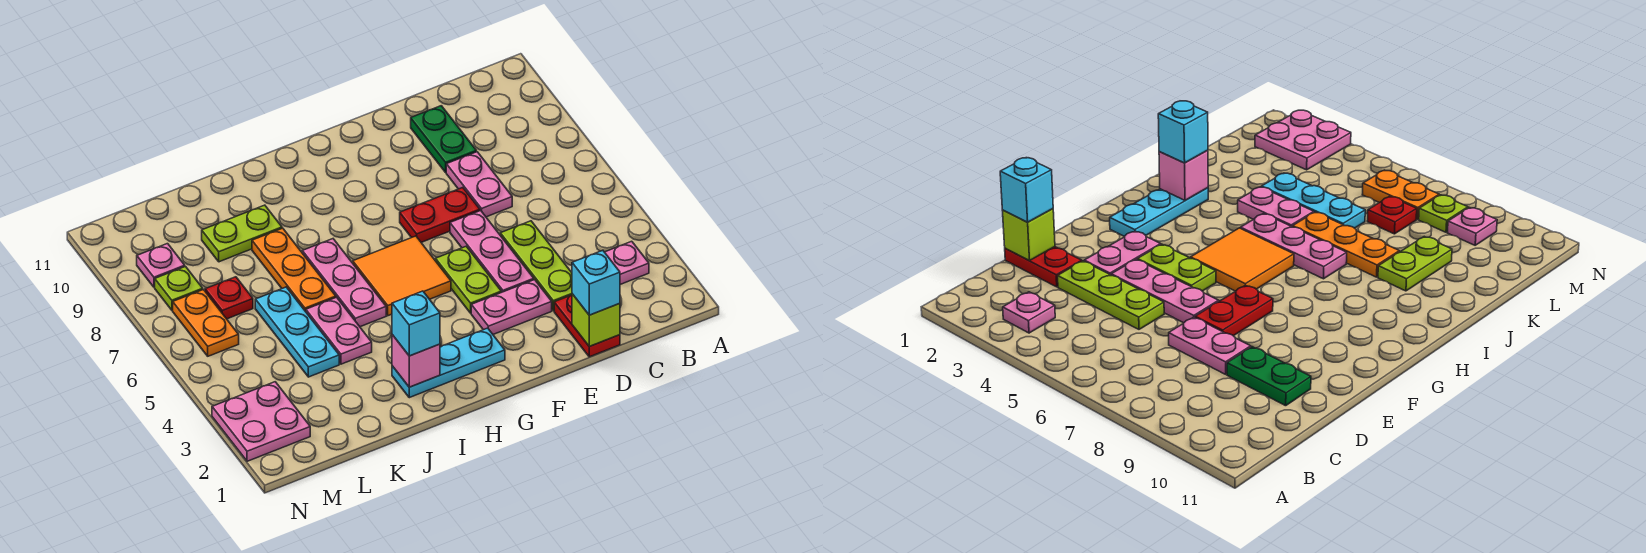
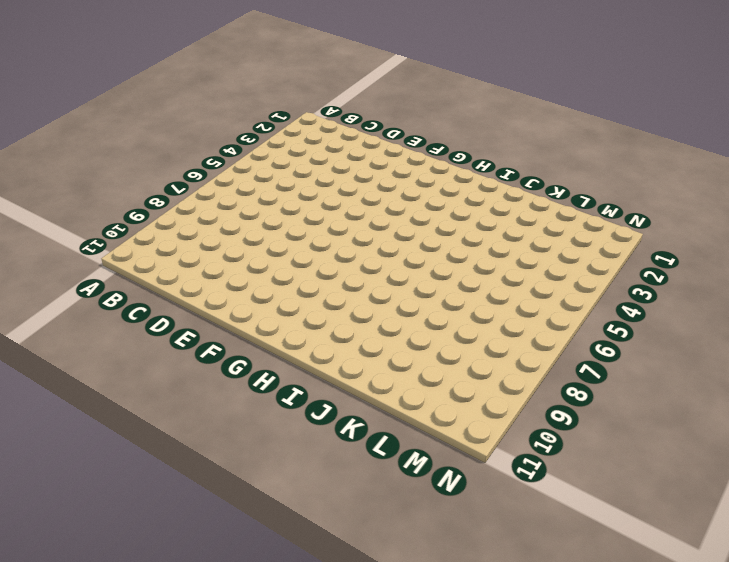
none -> pink 1x1 plate [605,241,649,284]
none -> red 1x2 plate [554,295,620,357]
none -> lime 1x3 plate [500,221,572,311]

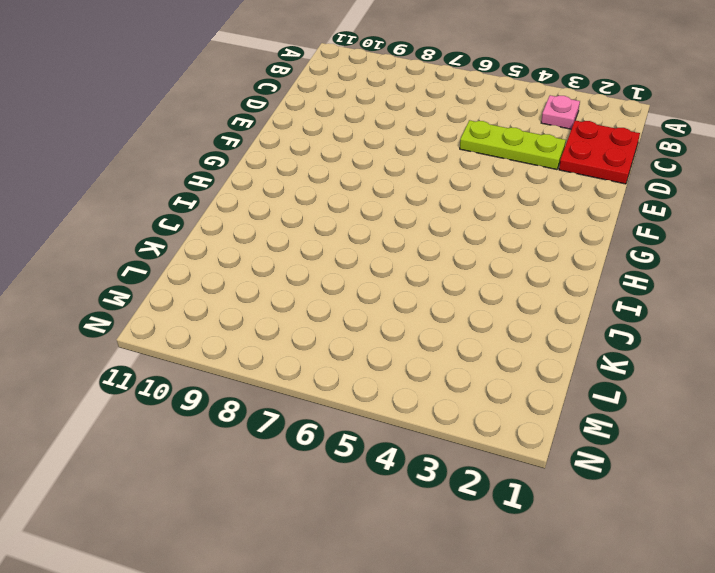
red 2x2 plate [559,120,640,184] -> red 1x2 plate [554,295,620,357]
none -> pink 1x2 plate [446,152,512,217]
none -> green 1x2 plate [411,106,476,172]
none -> pink 1x2 plate [471,280,552,334]

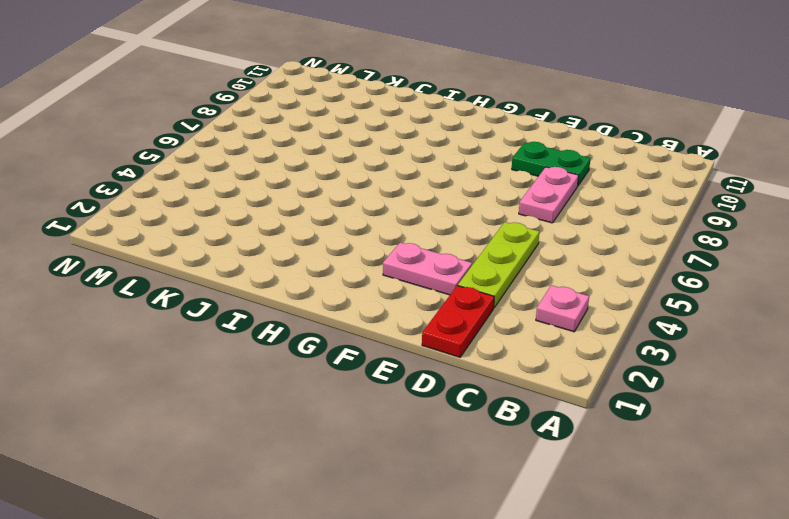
green 1x2 plate [512,142,591,185] -> green 1x2 plate turned to [411,106,476,172]
none -> pink 1x3 plate [450,211,534,292]
none -> red 1x2 plate [400,188,480,242]
none -> lime 1x2 plate [435,246,501,313]

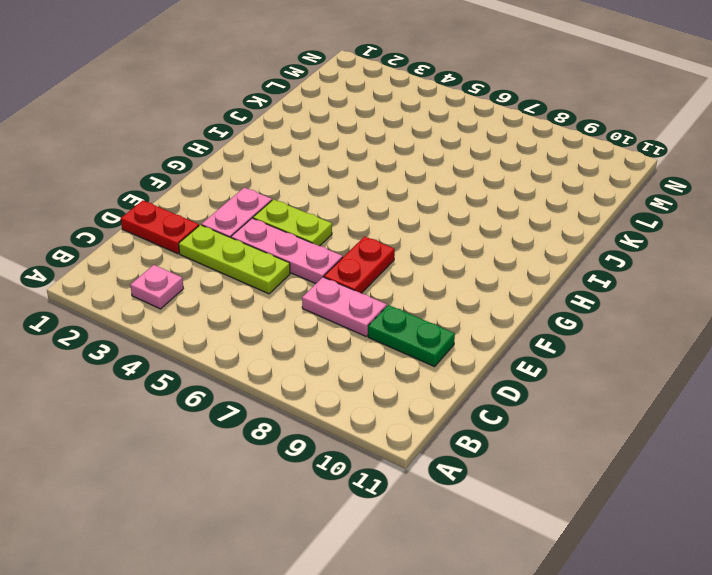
none -> cyan 1x3 plate [392,328,505,398]
none -> orange 2x2 tile [353,236,451,316]
none -> pink 1x3 plate [302,239,386,327]

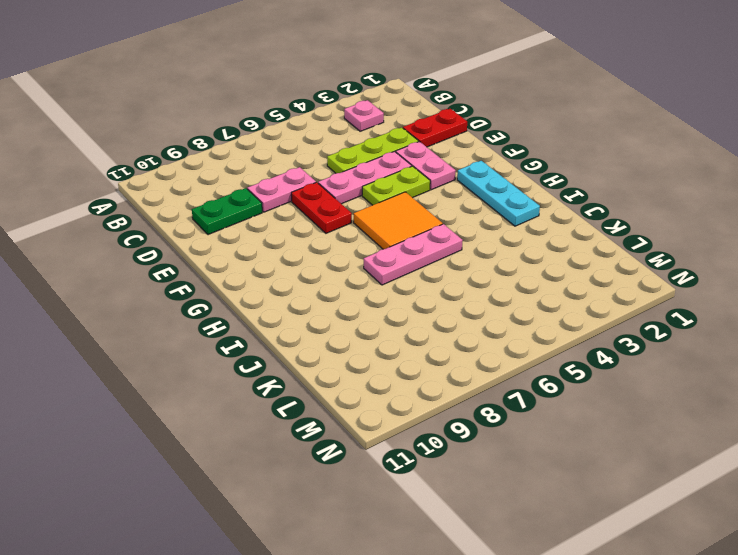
none -> pink 1x2 plate [306,297,372,364]
none -> orange 1x3 plate [252,228,336,312]
none -> lime 1x2 plate [202,205,282,262]

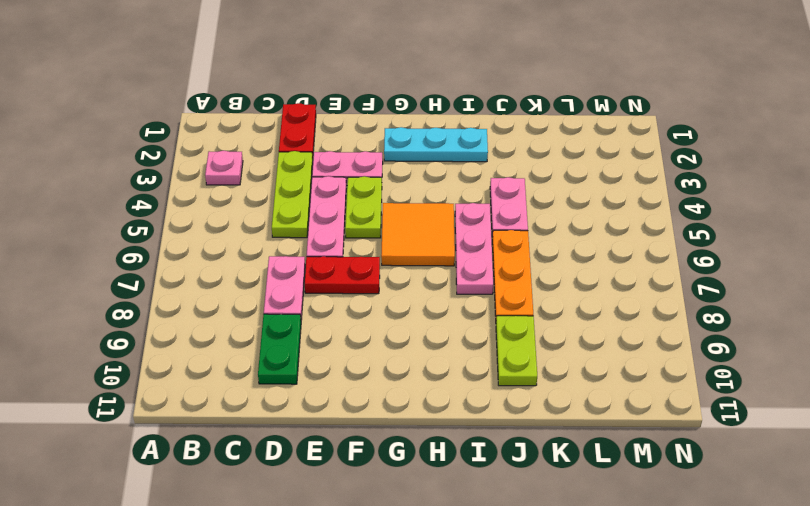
lime 1x2 plate [496,316,537,386] -> lime 1x2 plate turned to [202,205,282,262]
none -> cyan 1x3 plate [255,287,339,377]
none -> red 1x1 plate [205,277,253,319]
none -> pink 2x2 plate [212,382,310,461]

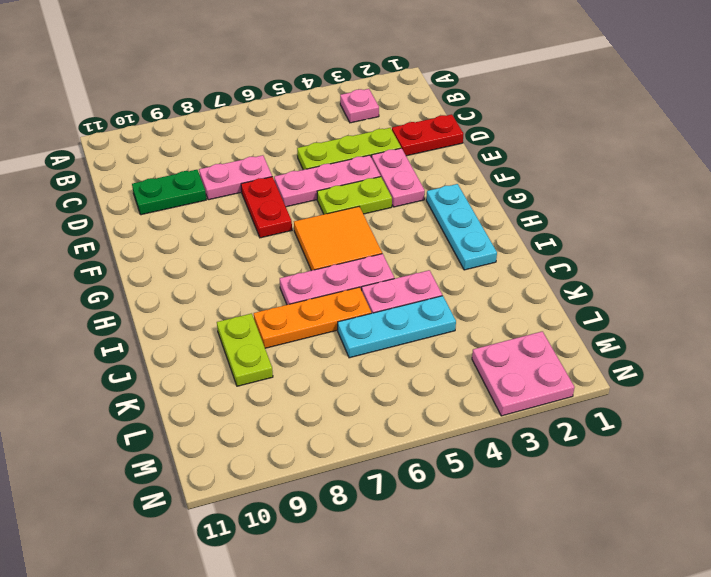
none -> red 1x1 plate [205,277,253,319]
none -> orange 1x2 plate [173,290,239,356]
none -> lime 1x1 plate [155,267,203,310]

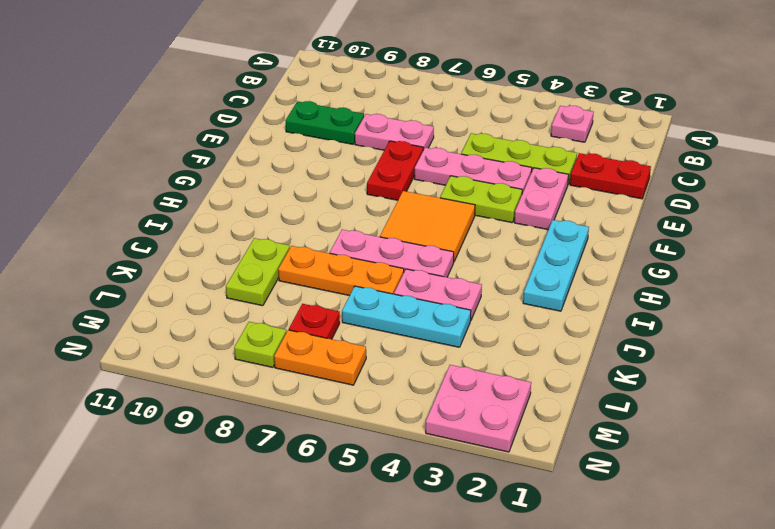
none -> pink 1x1 plate [137,244,185,287]
none -> lime 1x1 brick [572,294,620,346]
none -> pink 1x1 brick [392,335,440,387]

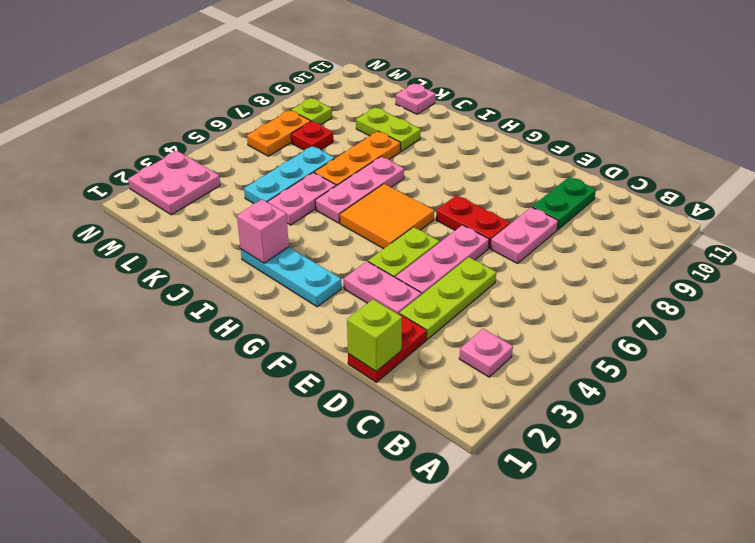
pink 1x1 plate [396,84,436,114] -> pink 1x1 plate moved to [137,244,185,287]
none -> cyan 1x1 brick [572,250,620,315]
none -> cyan 1x1 brick [392,291,440,356]

